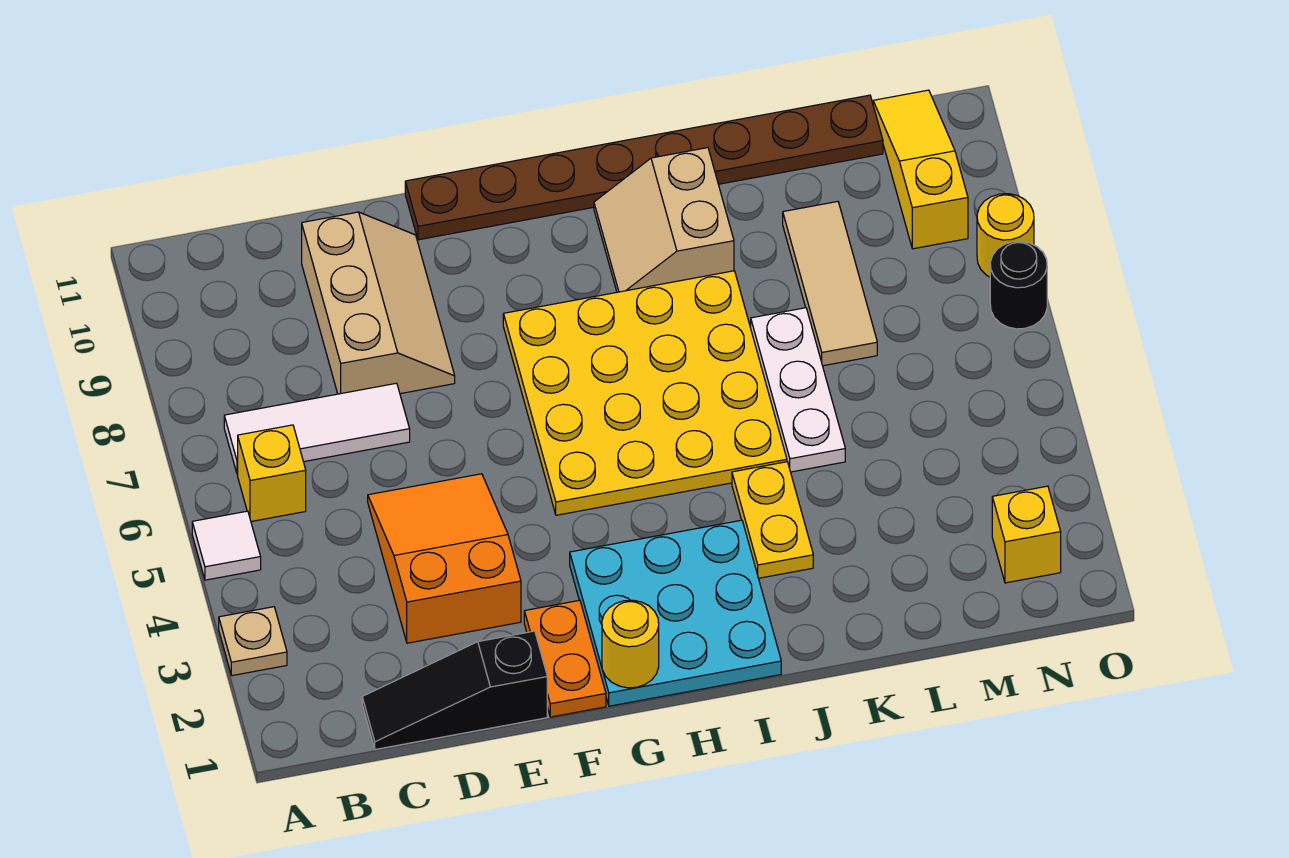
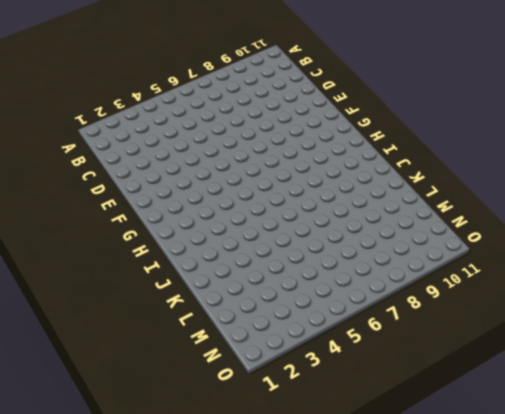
none -> tan 1x1 plate [219,607,287,676]
none -> white 1x1 tile [192,511,261,580]
none -> yellow 1x1 brick [238,425,306,521]

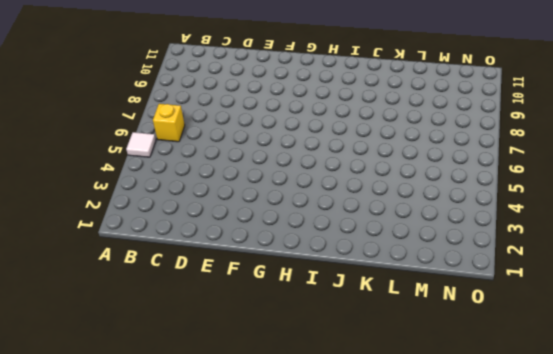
none -> tan 1x1 plate [219,607,287,676]
none -> white 1x3 tile [224,383,410,474]
none -> black 1x3 slope [362,631,547,749]

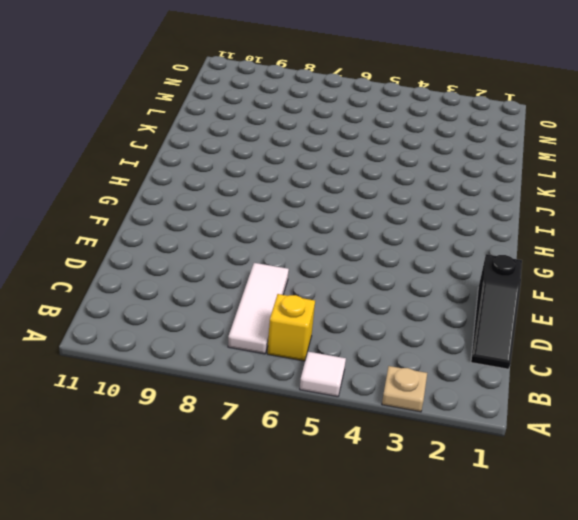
none -> orange 2x3 slope [368,474,521,643]
none -> tan 2x3 slope [302,212,455,394]
none -> orange 1x2 plate [524,600,606,717]

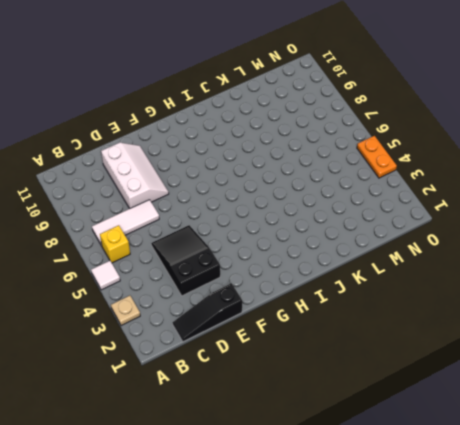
black 2x3 slope [151,225,220,296] -> orange 2x3 slope [368,474,521,643]
white 2x3 slope [101,143,169,209] -> tan 2x3 slope [302,212,455,394]
orange 1x2 plate [357,136,397,178] -> orange 1x2 plate moved to [524,600,606,717]
none -> brown 1x8 plate [405,95,883,240]
none -> cyan 3x3 plate [570,520,781,706]
none -> yellow 4x4 plate [503,271,787,515]

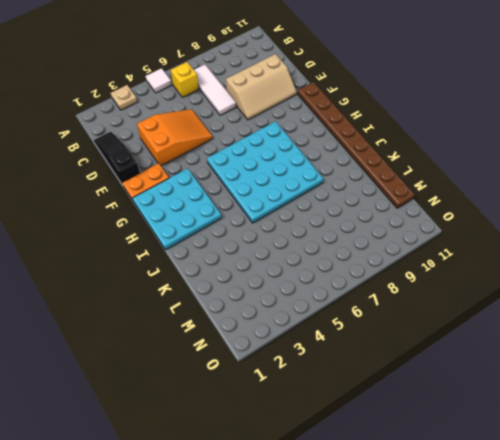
cyan 4x4 plate [207,121,323,223] -> yellow 4x4 plate [503,271,787,515]
none -> tan 2x2 slope [594,148,734,292]
none -> yellow 1x2 plate [732,462,813,578]
none -> white 1x3 plate [751,308,845,472]

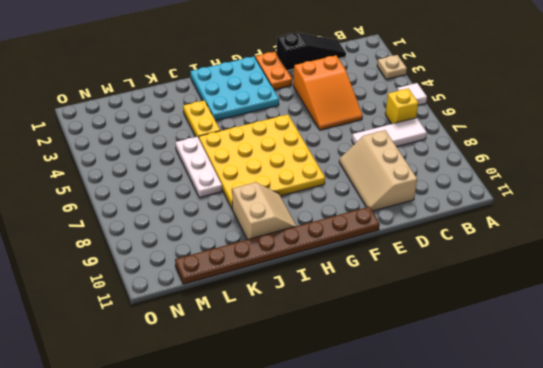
none -> tan 1x3 tile [783,202,877,366]
none -> yellow 1x1 brick [992,486,1061,583]
none -> yellow 1x3 slope [873,90,968,249]

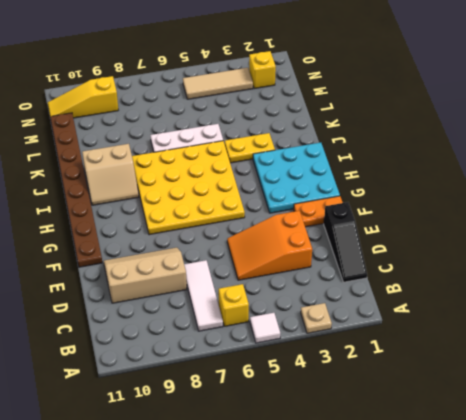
tan 1x3 tile [183,68,253,99] -> tan 1x3 tile moved to [783,202,877,366]
none -> black 1x1 round brick [990,241,1047,329]
none -> yellow 1x1 round brick [977,194,1034,277]
none -> yellow 1x1 round brick [602,600,659,688]

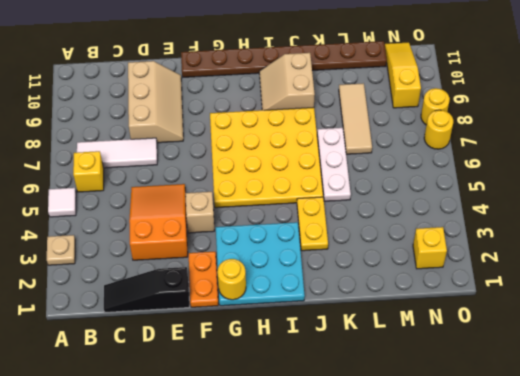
tan 1x1 brick [185,192,215,233] -> none
yellow 1x1 round brick [424,110,453,149] -> black 1x1 round brick [990,241,1047,329]

